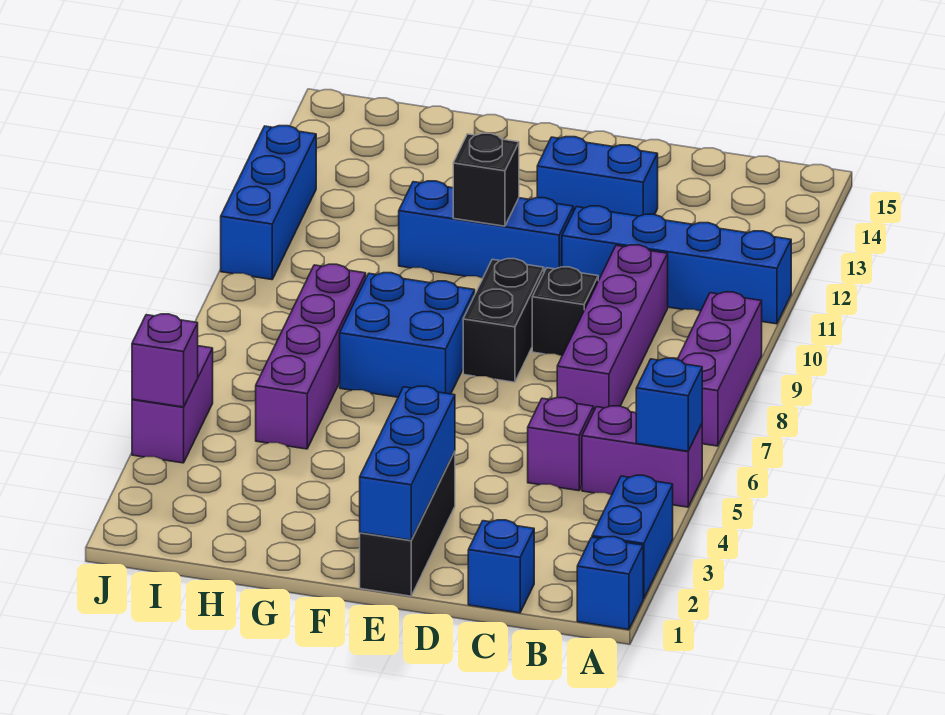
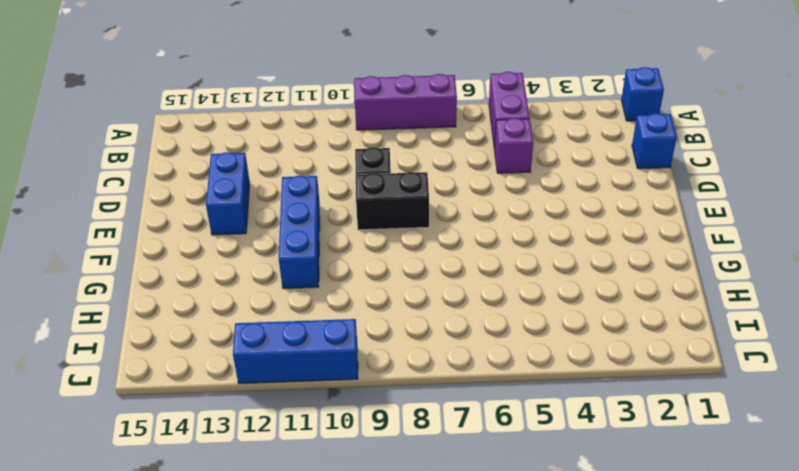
none -> blue 1x2 brick [592,475,673,599]
none -> blue 1x4 brick [562,206,791,324]
none -> purple 1x4 brick [557,245,668,410]

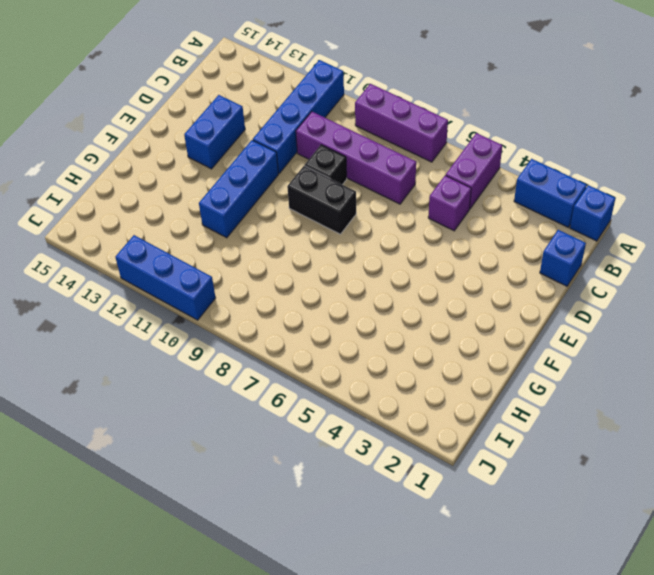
none -> black 1x3 brick [360,452,455,596]
none -> blue 2x2 brick [340,273,475,397]
none -> purple 1x4 brick [256,264,366,449]

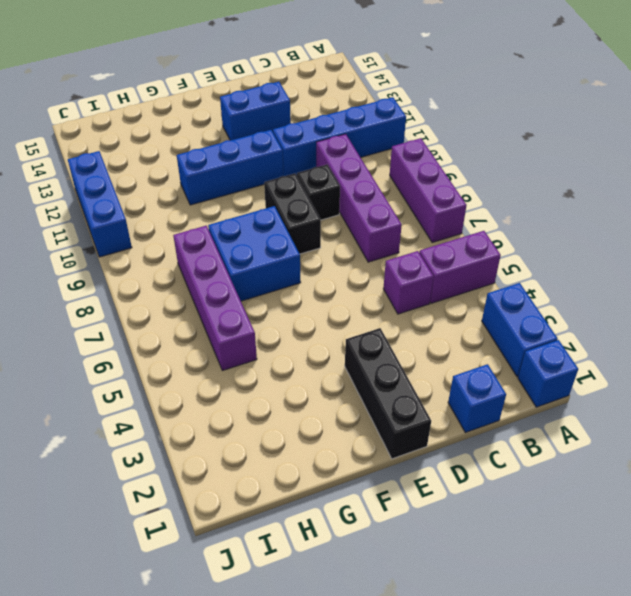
none -> purple 1x2 brick [132,346,213,463]
none -> blue 1x1 brick [636,358,702,451]
none -> blue 1x3 brick [360,386,455,540]

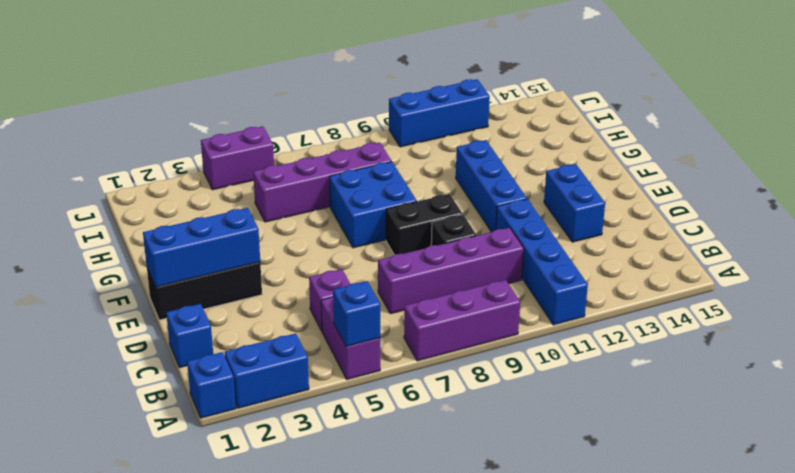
none -> black 1x1 brick [453,133,519,226]
none -> purple 1x1 brick [132,314,198,407]

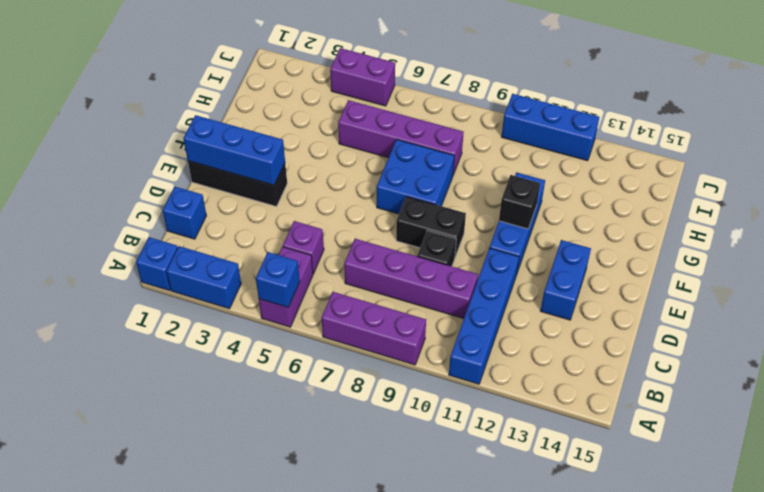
none -> purple 1x1 brick [132,314,198,407]

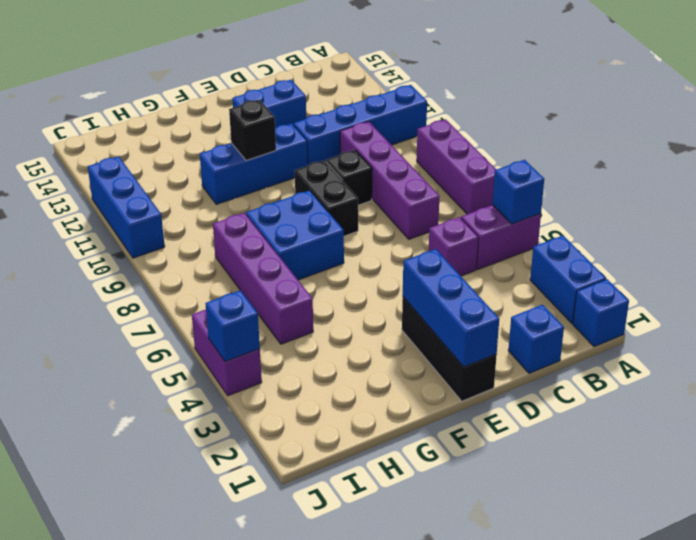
blue 1x1 brick [205,290,260,361] -> purple 1x1 brick [132,314,198,407]

